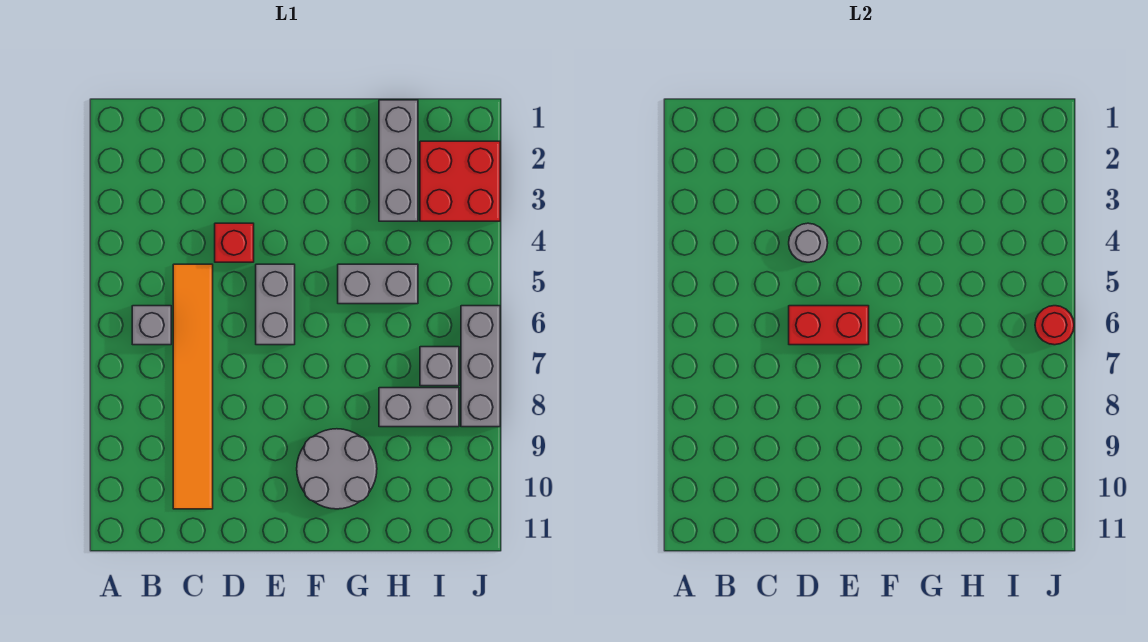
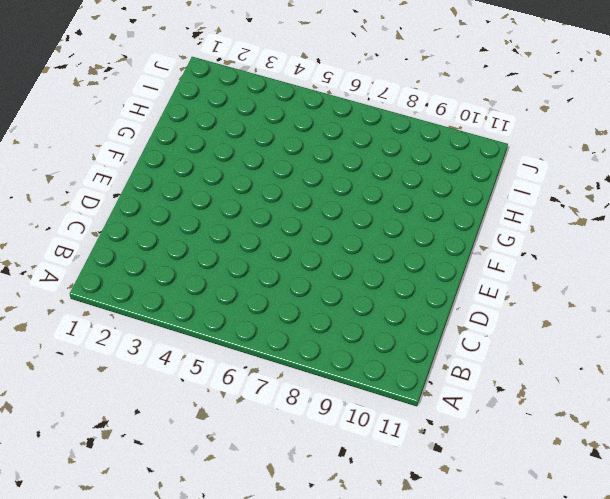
none -> grey 1x1 brick [132,306,171,345]
none -> orange 1x6 tile [173,264,213,509]
none -> red 1x1 brick [215,223,254,262]

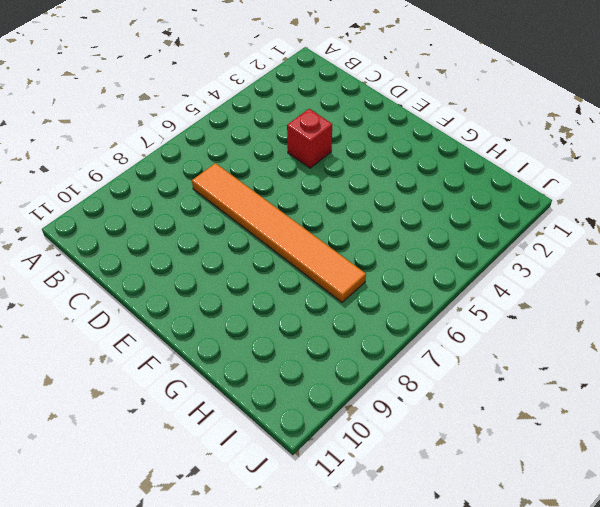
orange 1x6 tile [192,163,366,302] -> orange 1x6 tile turned to [173,264,213,509]
none -> grey 1x1 brick [132,306,171,345]
none -> grey 1x2 brick [256,264,295,345]
none -> grey 2x2 round brick [297,429,377,509]

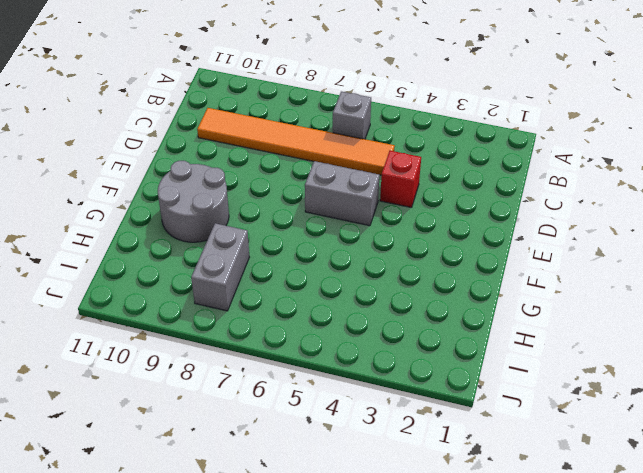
none -> grey 1x2 brick [338,264,418,304]
none -> grey 1x3 brick [379,100,418,221]
none -> red 2x2 brick [420,141,500,221]

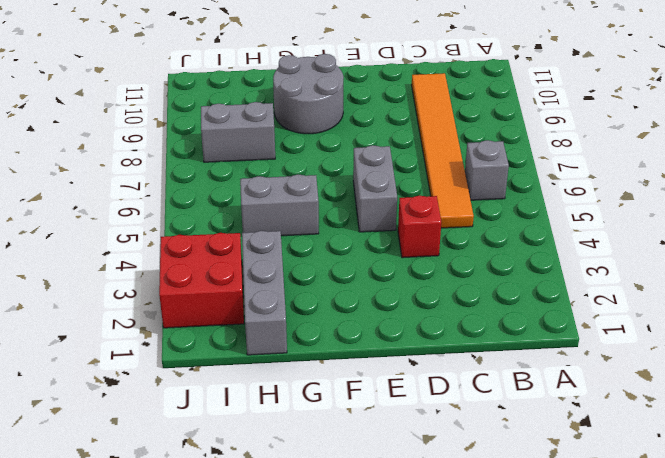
none -> grey 1x1 brick [420,347,459,386]
none -> grey 1x3 brick [461,306,500,427]
none -> grey 1x1 round brick [789,223,828,262]

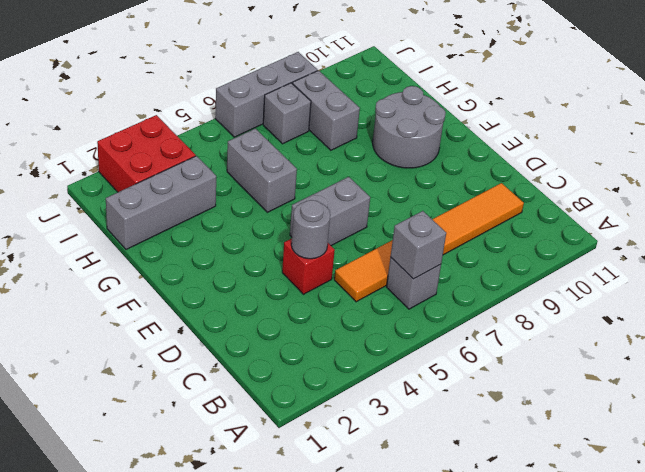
grey 1x1 brick [391,211,446,279] -> none
none -> red 1x2 brick [789,306,869,345]
none -> red 1x1 round brick [1035,306,1074,345]

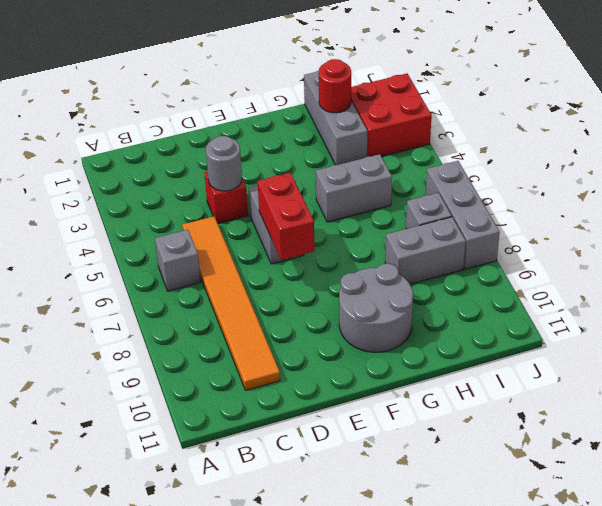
red 1x2 brick [258,173,315,260] -> red 1x2 brick turned to [789,306,869,345]
red 1x1 round brick [319,59,351,113] -> red 1x1 round brick moved to [1035,306,1074,345]

